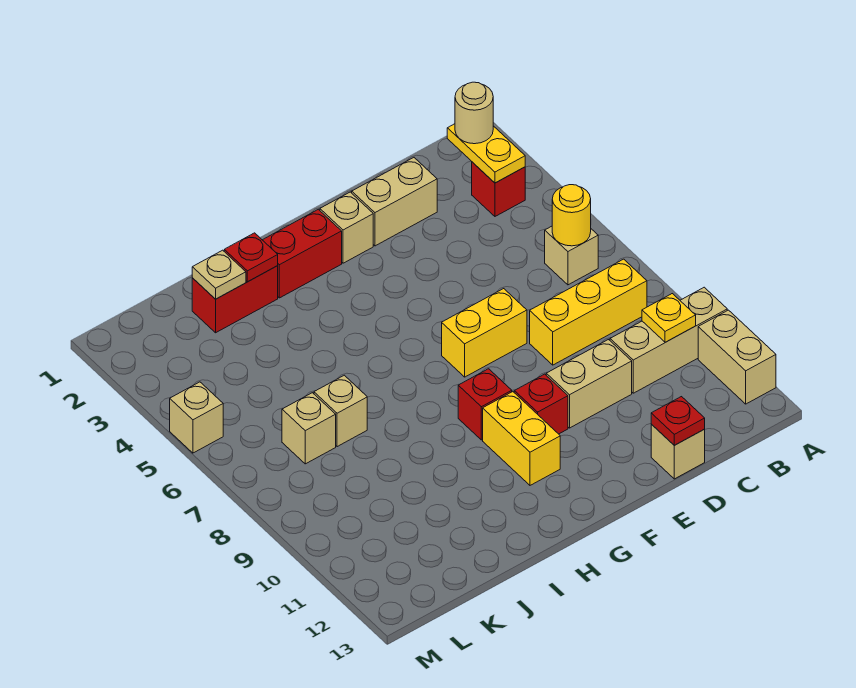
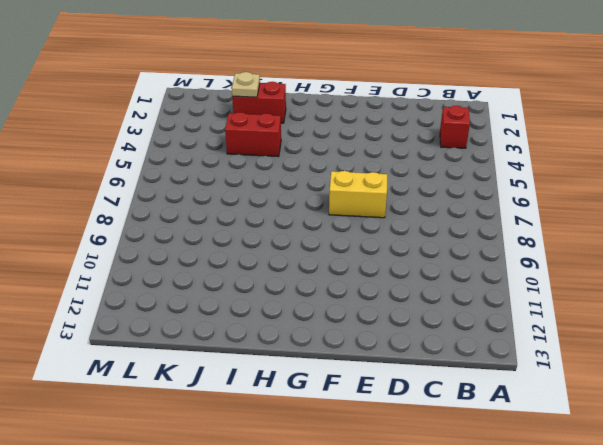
red 1x2 brick [225,112,281,157] -> red 1x2 brick moved to [263,209,342,298]
none -> tan 1x3 brick [610,287,727,393]
none -> tan 1x2 brick [698,310,776,404]
none -> tan 1x1 brick [545,226,598,285]

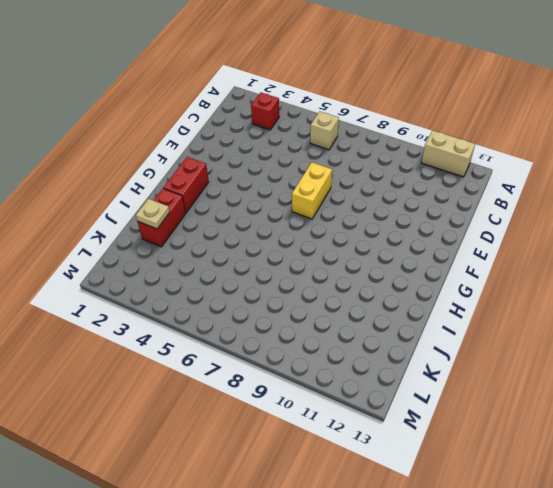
none -> tan 1x3 brick [610,287,727,393]
none -> yellow 1x3 brick [530,259,647,365]
none -> tan 1x2 brick [352,158,437,246]

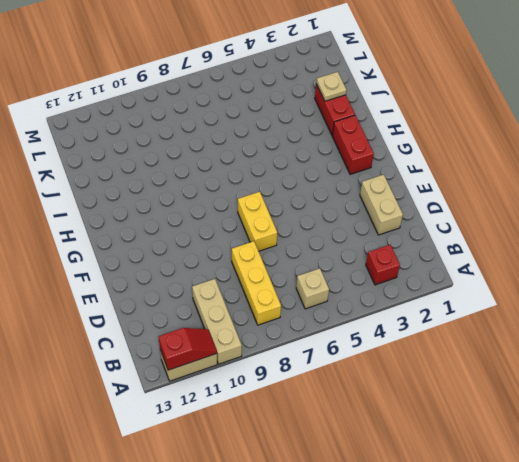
red 1x2 slope [158,328,217,370] -> none
none -> tan 1x2 brick [546,340,632,428]
none -> tan 1x1 brick [651,424,705,479]
none -> tan 1x1 brick [320,192,373,263]

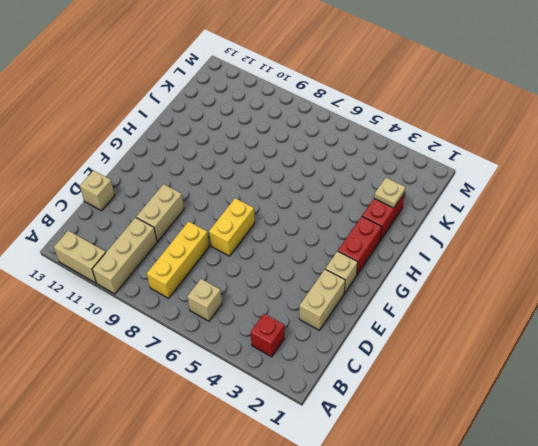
none -> red 1x1 brick [514,374,568,434]
none -> red 1x1 brick [458,369,512,440]
none -> yellow 1x2 brick [483,392,560,485]

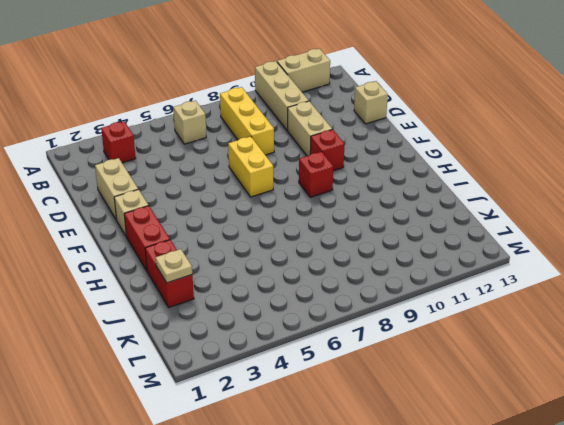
none -> yellow 1x2 brick [483,392,560,485]
none -> tan 1x1 brick [314,375,367,447]
none -> tan 1x1 brick [282,393,336,464]

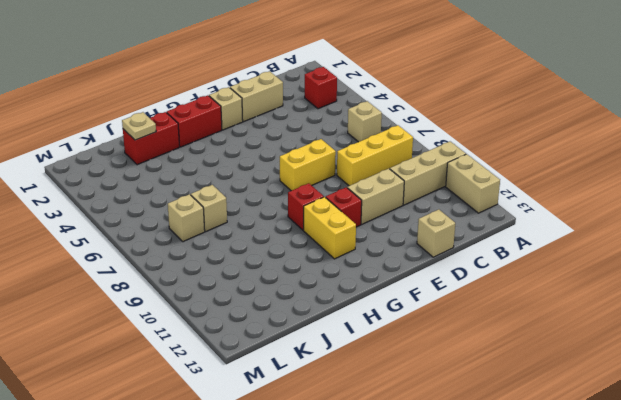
none -> tan 1x1 brick [170,382,223,453]
none -> yellow 1x2 plate [447,124,525,183]
none -> yellow 1x1 round brick [552,185,591,246]

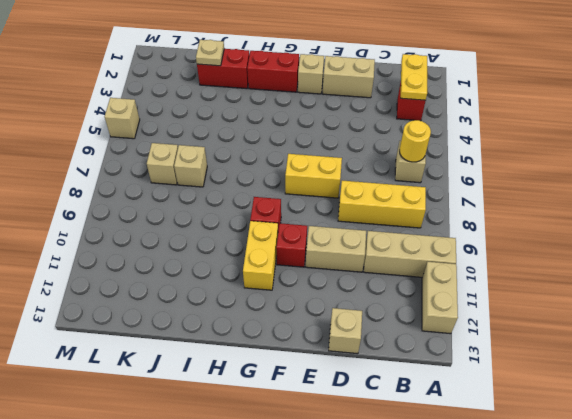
none -> yellow 1x1 plate [642,294,696,342]
none -> red 1x1 plate [651,397,705,445]
none -> red 1x1 plate [224,233,278,282]

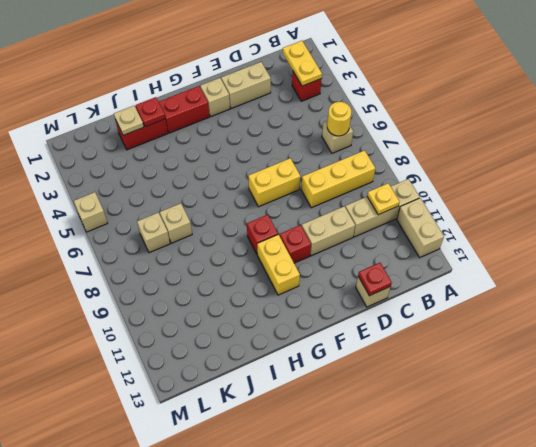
none -> tan 1x1 round brick [455,82,493,144]

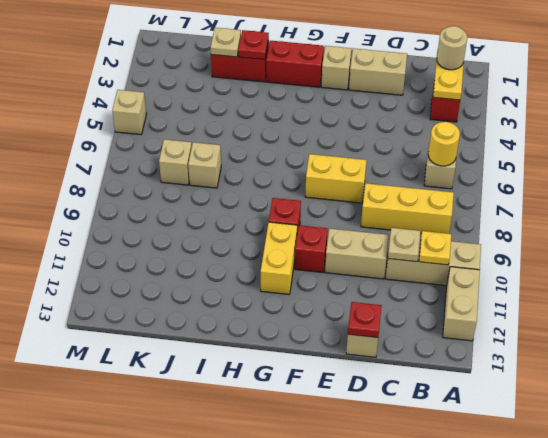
tan 1x1 plate [388,228,420,262] -> none

